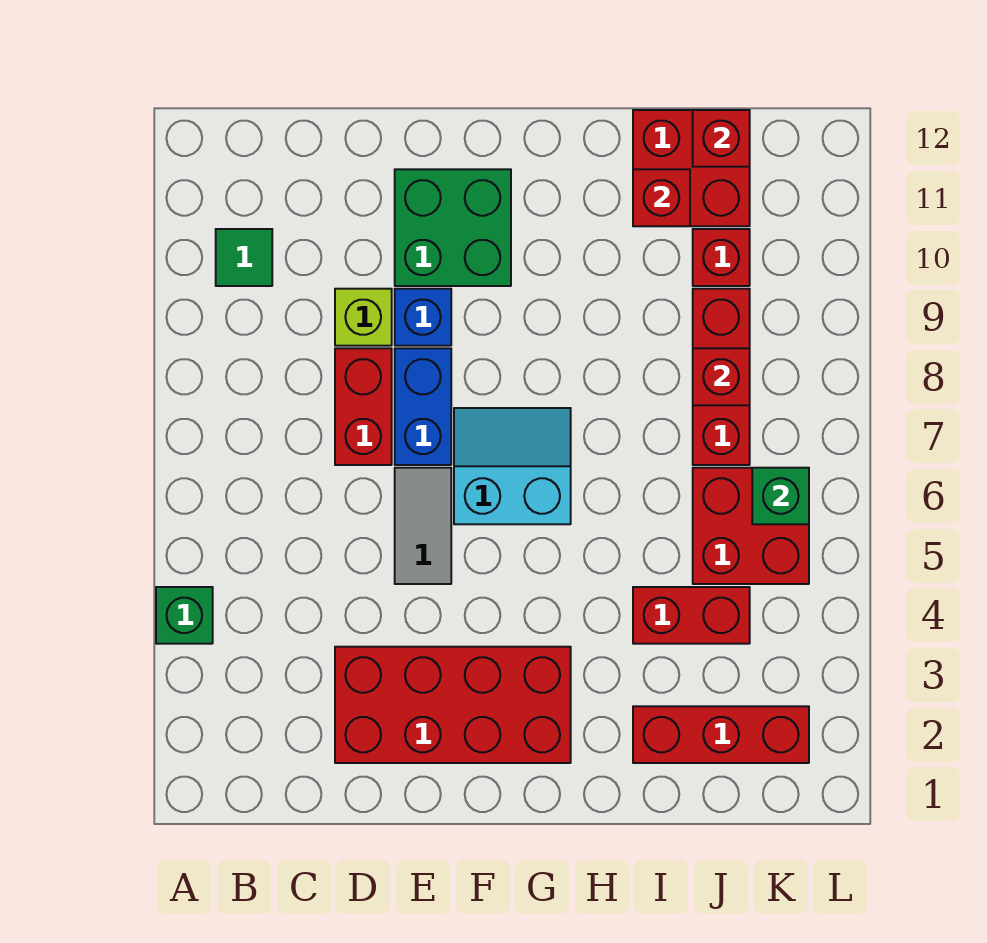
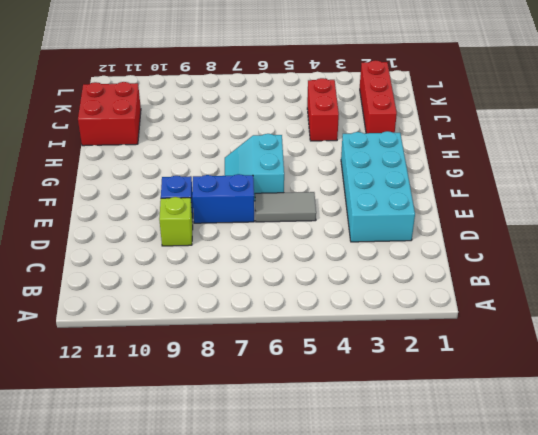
cyan 2x4 brick [341,131,415,242] -> red 2x4 brick [335,647,571,763]
none -> green 1x1 brick [156,587,213,644]
none -> green 1x1 tile [216,229,272,286]
none -> red 1x2 brick [335,348,392,465]

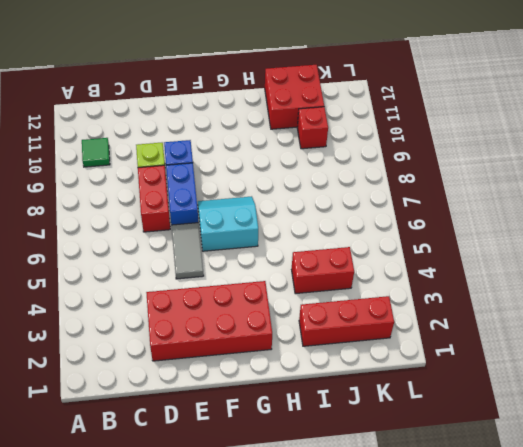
none -> green 1x1 brick [156,587,213,644]
none -> green 2x2 brick [395,169,511,286]
none -> red 2x2 brick [693,468,809,584]

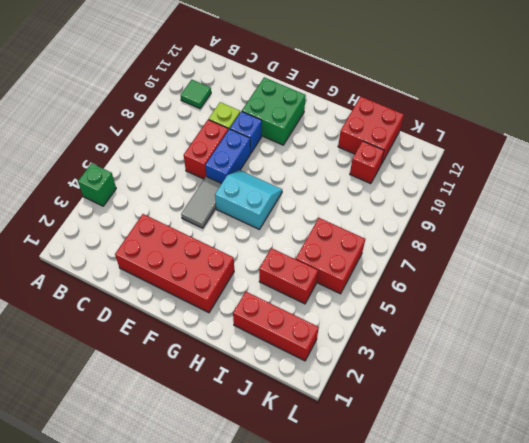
none -> red 1x3 brick [693,289,750,465]
none -> red 1x1 brick [633,169,690,226]
none -> red 1x1 brick [693,348,750,405]

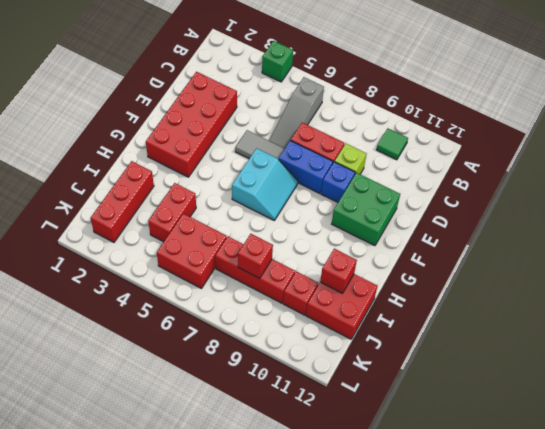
grey 1x3 slope [269,77,324,148] -> none
none -> red 1x1 brick [693,110,750,167]
none -> green 1x1 brick [752,468,809,524]

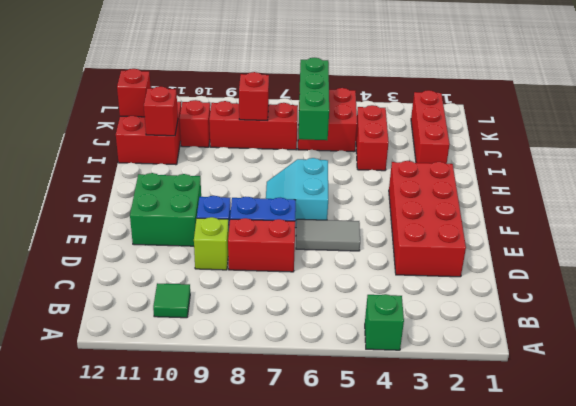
green 1x3 brick [298,58,329,140] -> green 1x1 brick [752,468,809,524]

